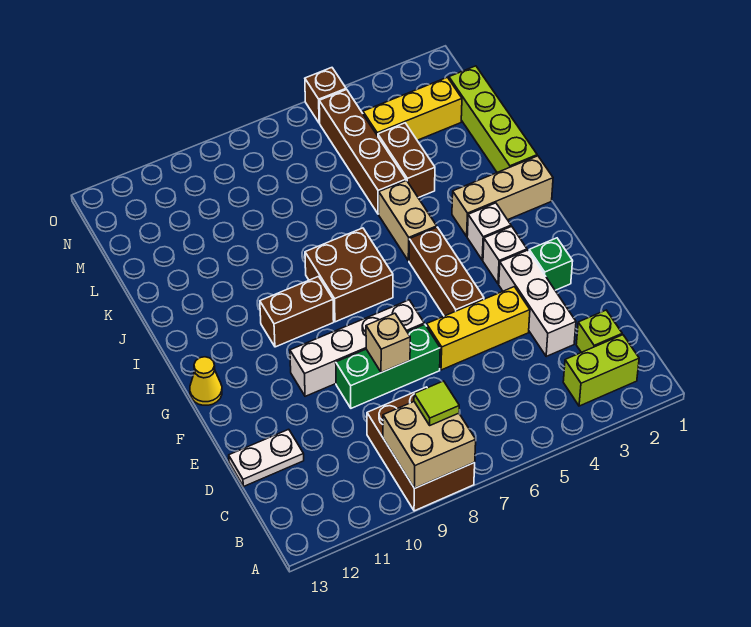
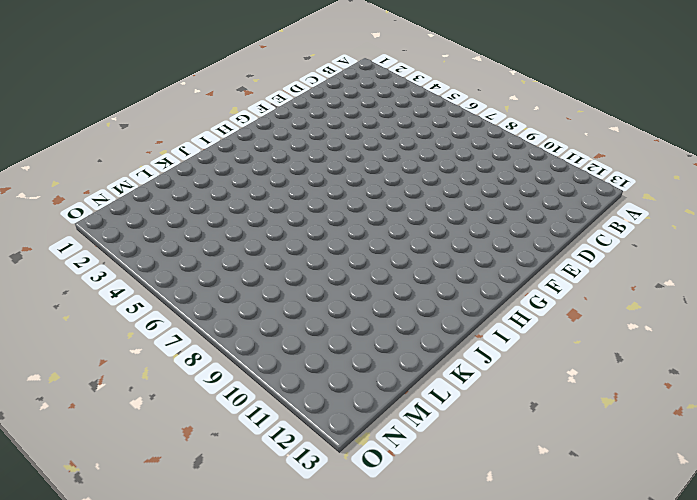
none -> brown 2x3 brick [367,387,475,511]
none -> lime 1x2 brick [563,335,639,406]
none -> lime 1x1 brick [576,310,622,353]

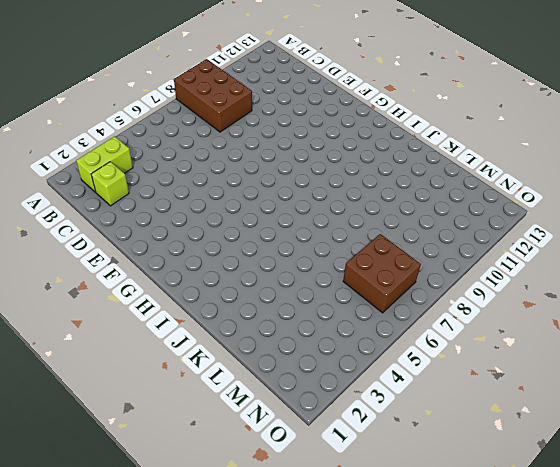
brown 2x2 brick [343,234,421,313] -> brown 2x2 brick moved to [305,228,393,322]
none -> white 1x3 brick [499,250,576,356]
none -> white 1x2 plate [229,429,304,487]
none -> yellow 1x3 brick [427,287,530,370]

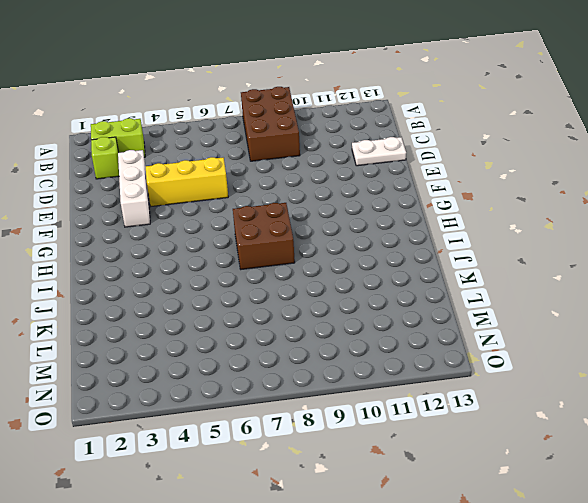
none -> green 1x3 brick [336,324,440,408]
none -> green 1x1 brick [529,238,573,290]
none -> brown 1x3 brick [409,227,484,316]

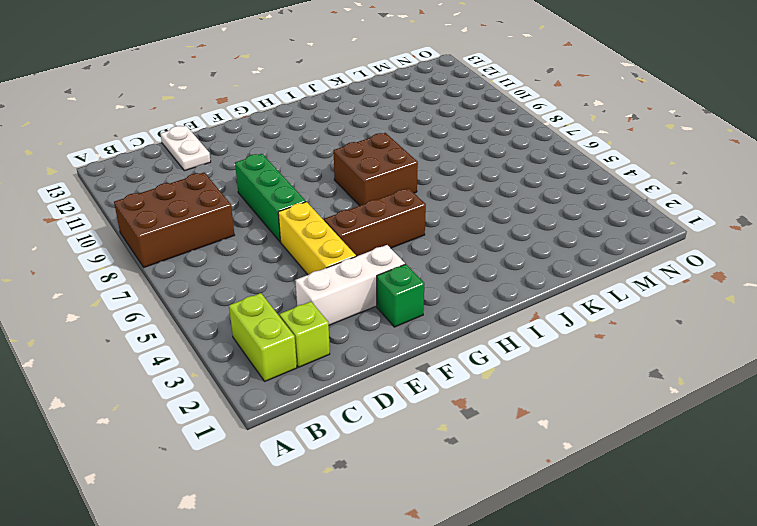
none -> white 1x4 brick [290,300,424,396]
none -> white 1x1 brick [483,226,527,284]
none -> yellow 1x1 cone [190,357,222,405]

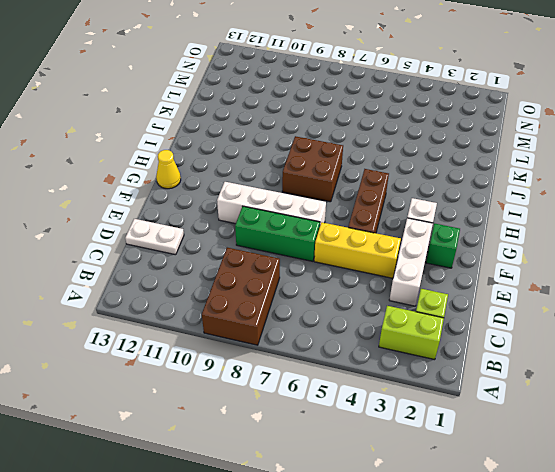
none -> white 1x1 brick [467,203,511,260]
none -> brown 1x2 brick [260,277,334,347]
none -> tan 1x3 brick [452,156,553,236]

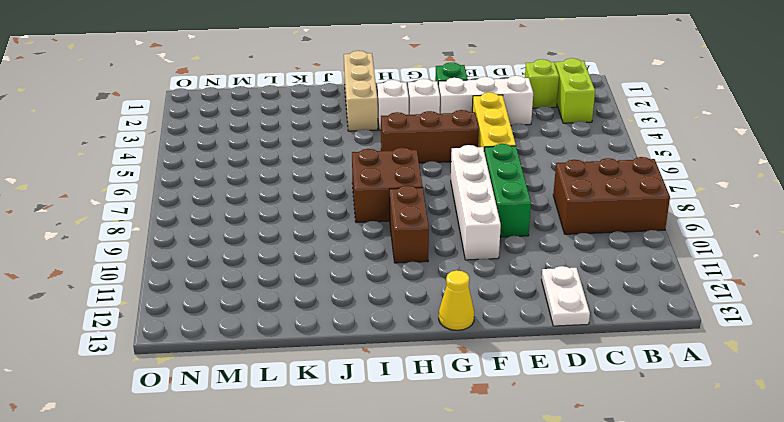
none -> tan 1x2 brick [379,180,437,261]
none -> lime 1x4 brick [449,66,537,172]
none -> brown 1x2 brick [378,123,435,198]

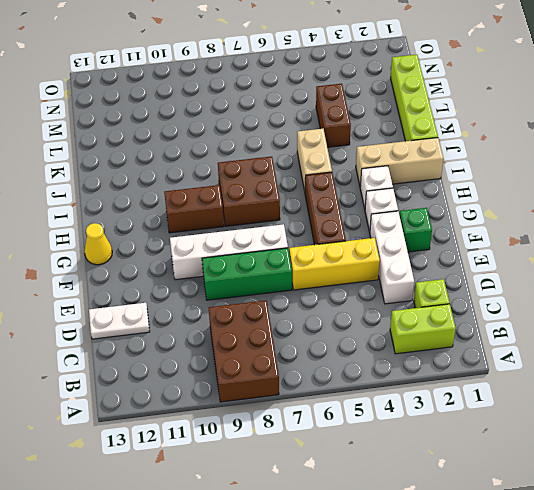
none -> brown 1x4 brick [319,90,406,214]
none -> yellow 1x3 brick [363,77,462,140]
none -> brown 1x1 brick [305,68,346,123]

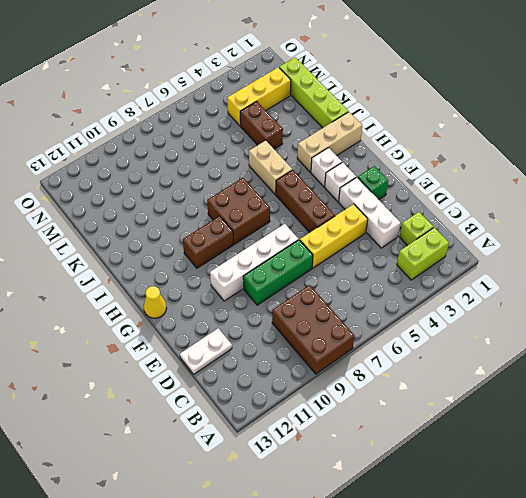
none -> brown 1x4 brick [319,90,406,214]
none -> brown 1x1 brick [305,68,346,123]
none -> tan 2x2 brick [383,402,476,489]

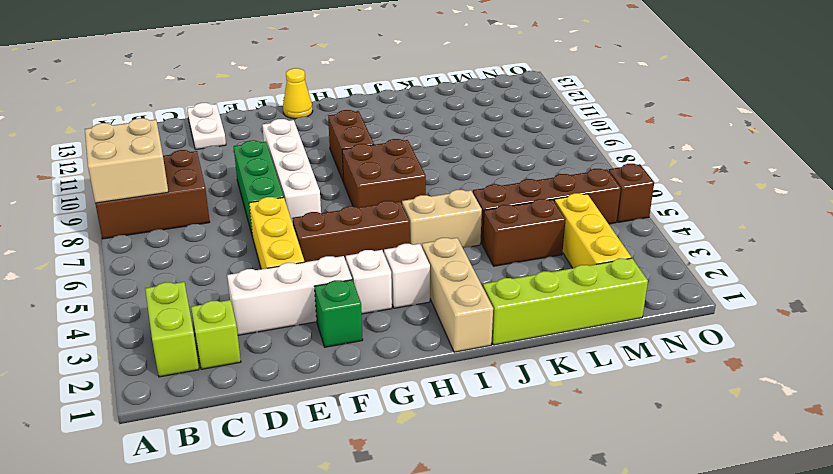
none -> tan 1x1 brick [366,313,410,373]
none -> lime 1x1 tile [414,381,459,425]

